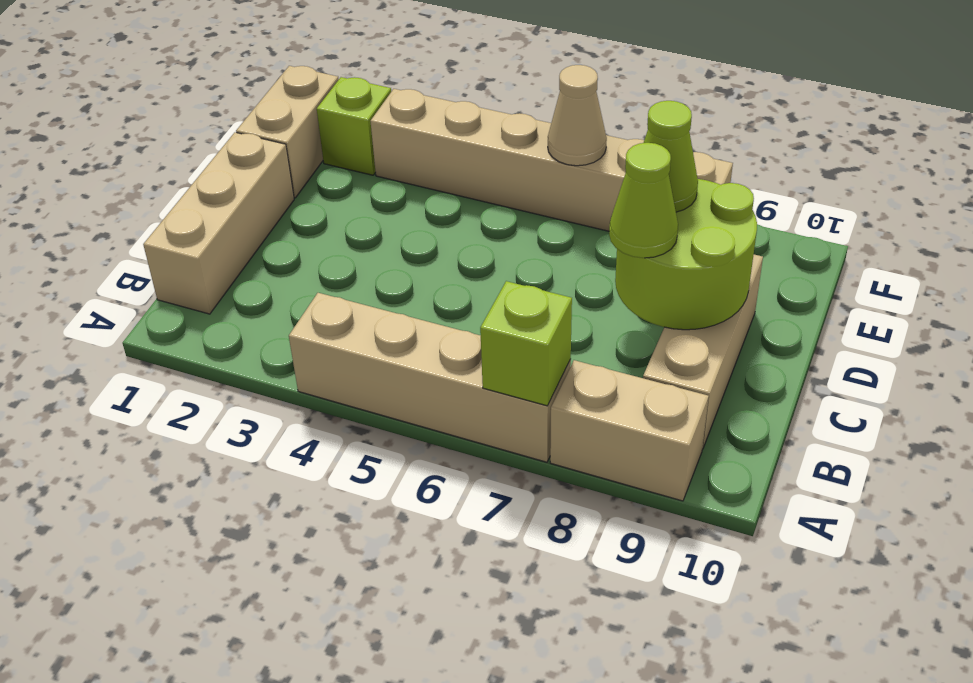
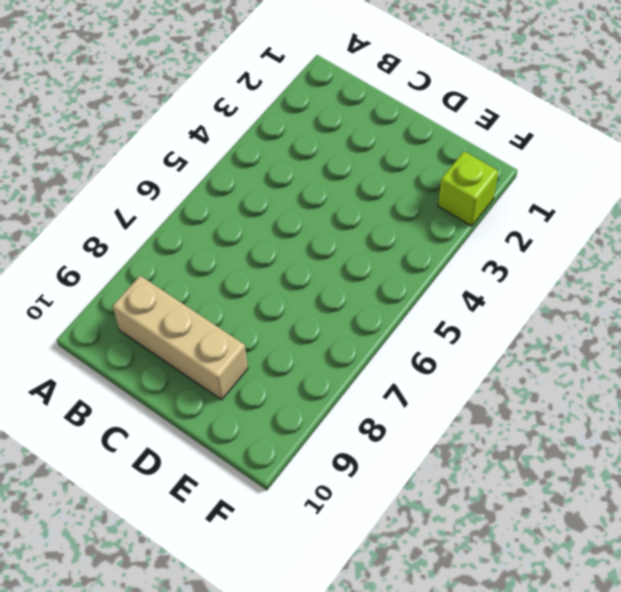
none -> tan 1x4 brick [289,293,571,462]
none -> tan 1x2 brick [550,360,709,501]
none -> tan 1x3 brick [143,132,294,314]

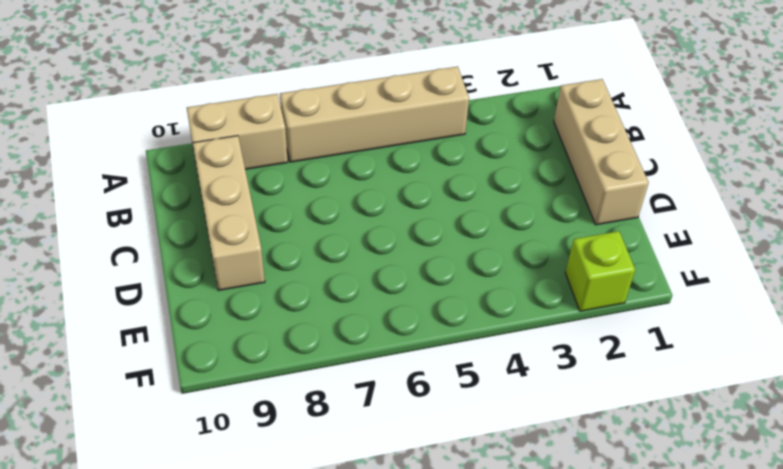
none -> tan 1x2 brick [236,66,339,198]
none -> tan 1x6 brick [370,89,733,231]
none -> lime 1x1 brick [480,281,572,406]

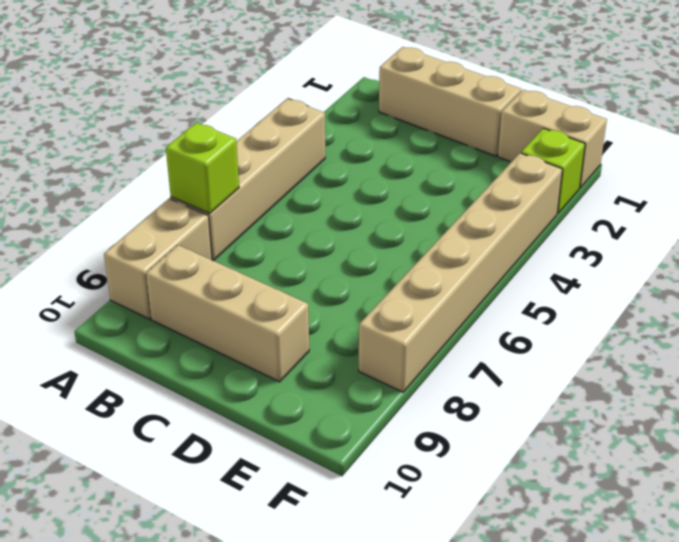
none -> lime 2x2 round brick [615,179,757,330]
none -> tan 1x1 cone [548,65,607,166]
none -> lime 1x1 cone [609,143,678,258]

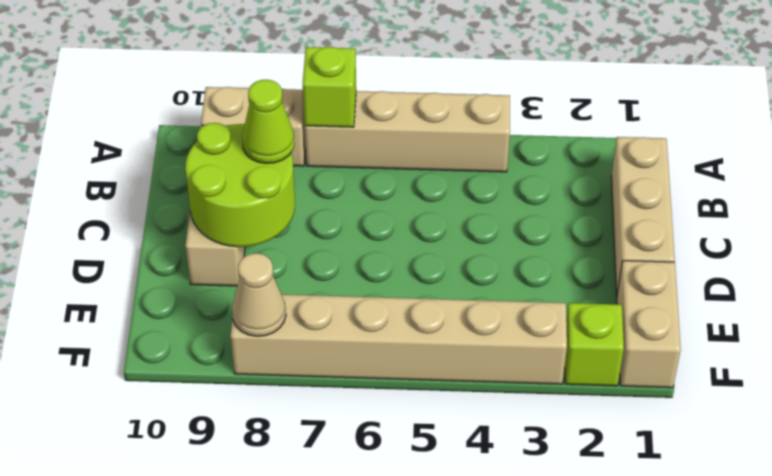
tan 1x1 cone [232,253,286,336] -> tan 1x1 cone moved to [548,65,607,166]
none -> lime 1x1 cone [644,101,698,212]

